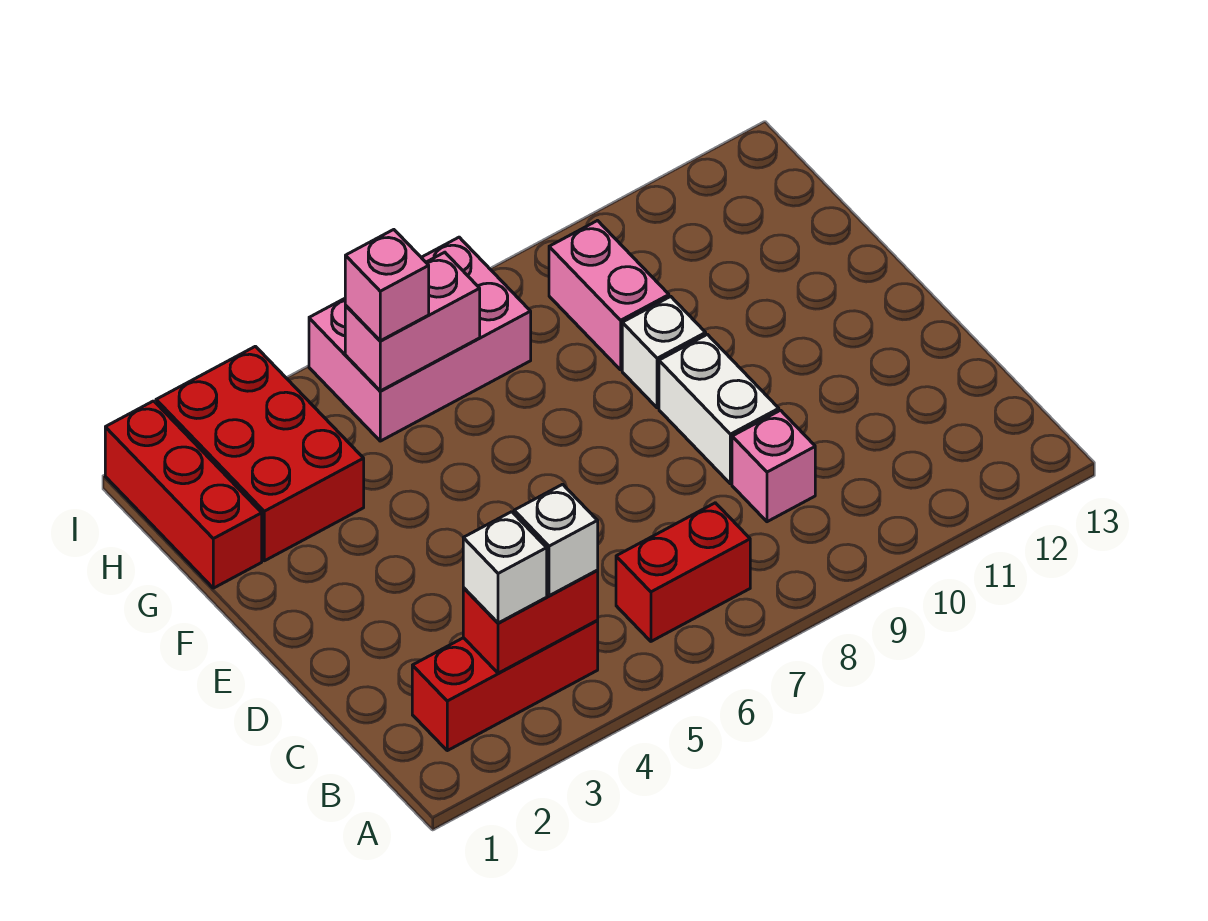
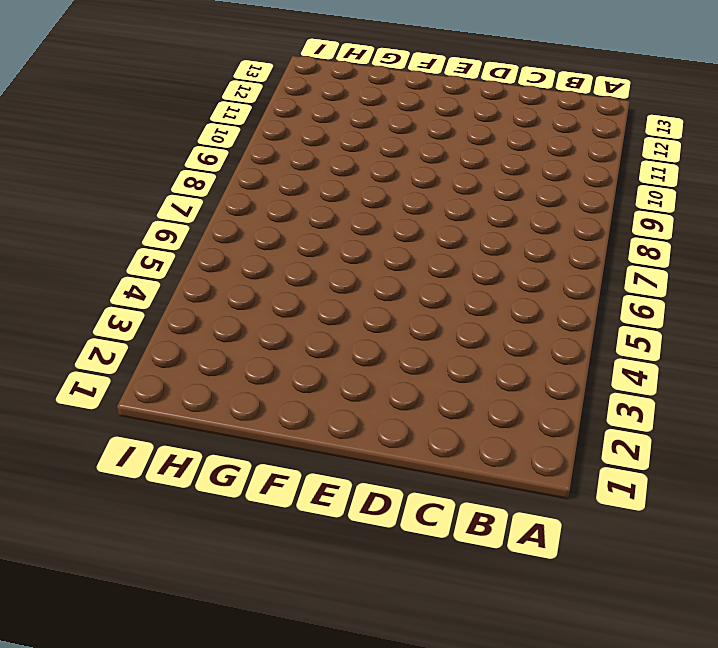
none -> red 1x3 brick [412,621,598,751]
none -> red 1x2 brick [616,503,750,641]
none -> pink 1x1 brick [732,410,815,522]

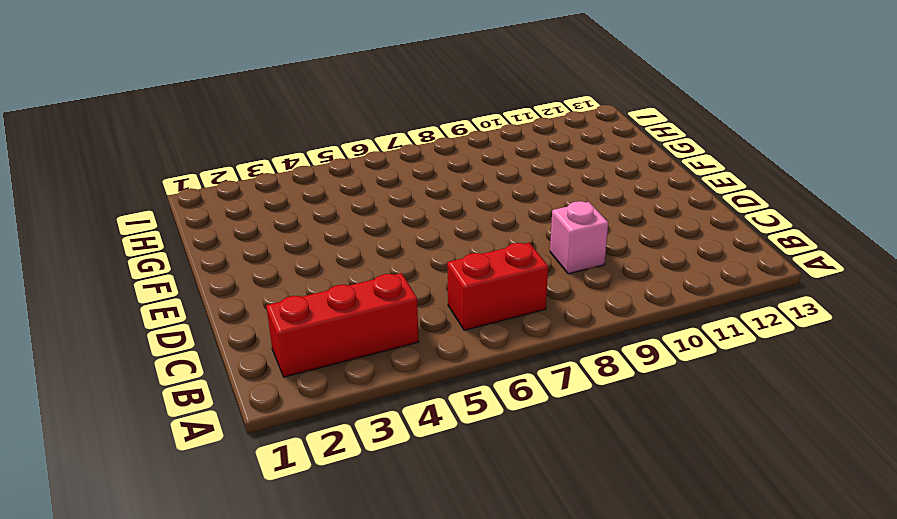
none -> white 1x2 brick [659,334,779,484]
none -> white 1x1 brick [622,297,706,408]
none -> red 1x3 brick [105,401,262,588]

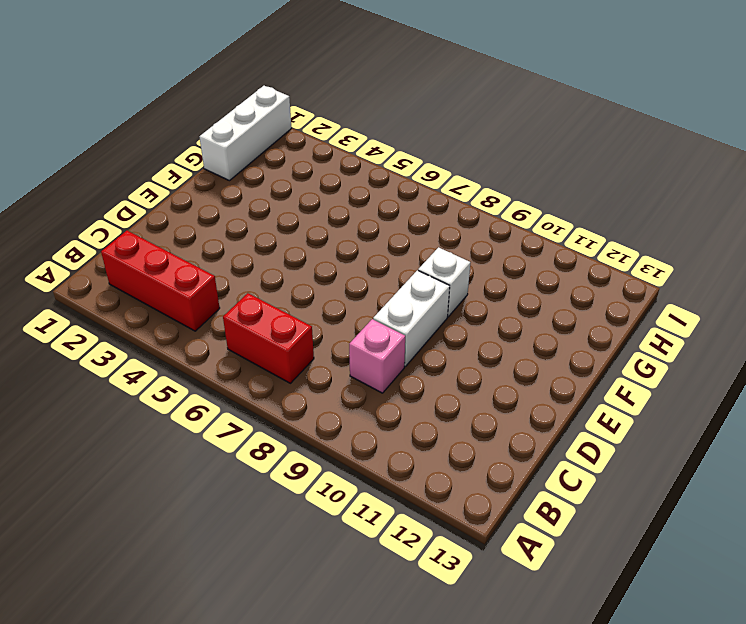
white 1x3 brick [199,86,291,181] -> red 1x3 brick [105,401,262,588]
none -> red 2x3 brick [156,346,364,561]
none -> pink 1x2 brick [549,221,669,370]
none -> pink 2x3 brick [309,237,531,441]

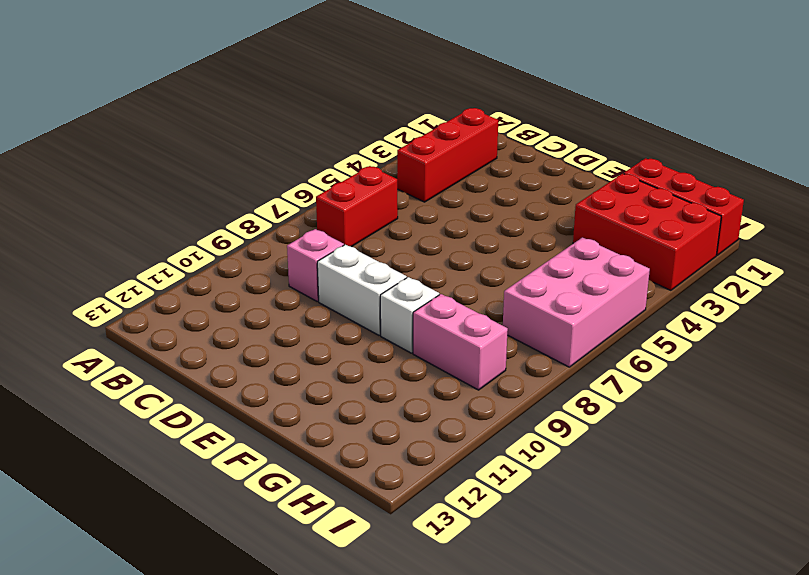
none -> red 1x2 brick [463,571,598,673]
none -> pink 1x2 brick [345,252,480,391]
none -> white 1x1 brick [463,512,547,623]

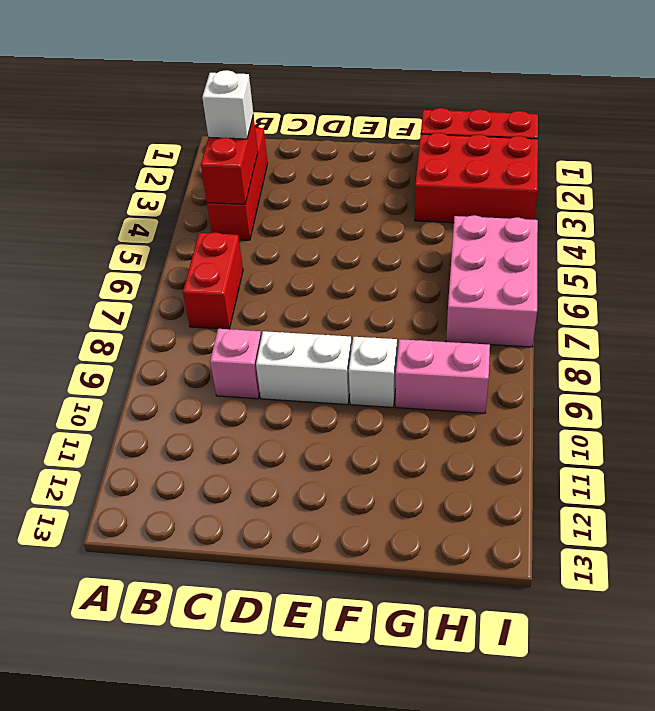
none -> pink 1x2 brick [345,252,480,391]
none -> white 1x1 brick [514,484,598,596]
none -> pink 1x1 brick [345,230,429,341]

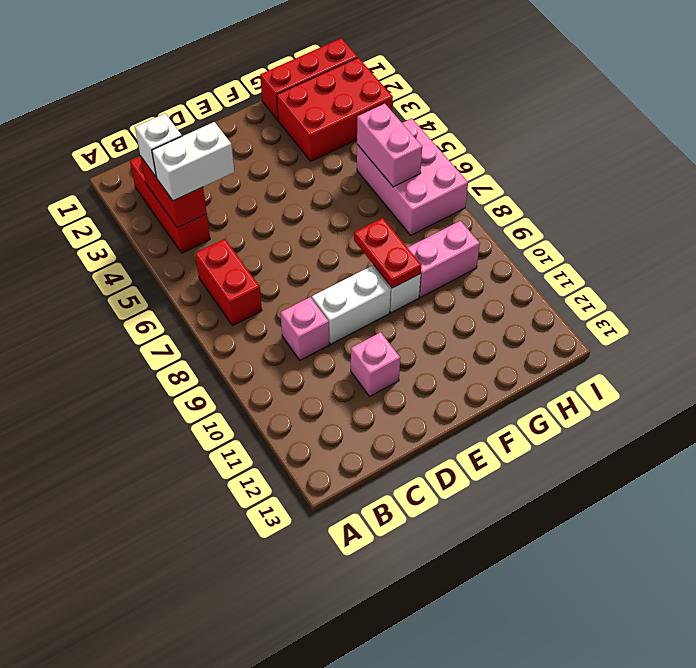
white 1x2 brick [152,122,234,201] -> white 1x1 brick [514,484,598,596]
pink 1x1 brick [351,332,400,396] -> pink 1x1 brick moved to [345,230,429,341]
red 1x2 plate [354,218,421,288] -> none

